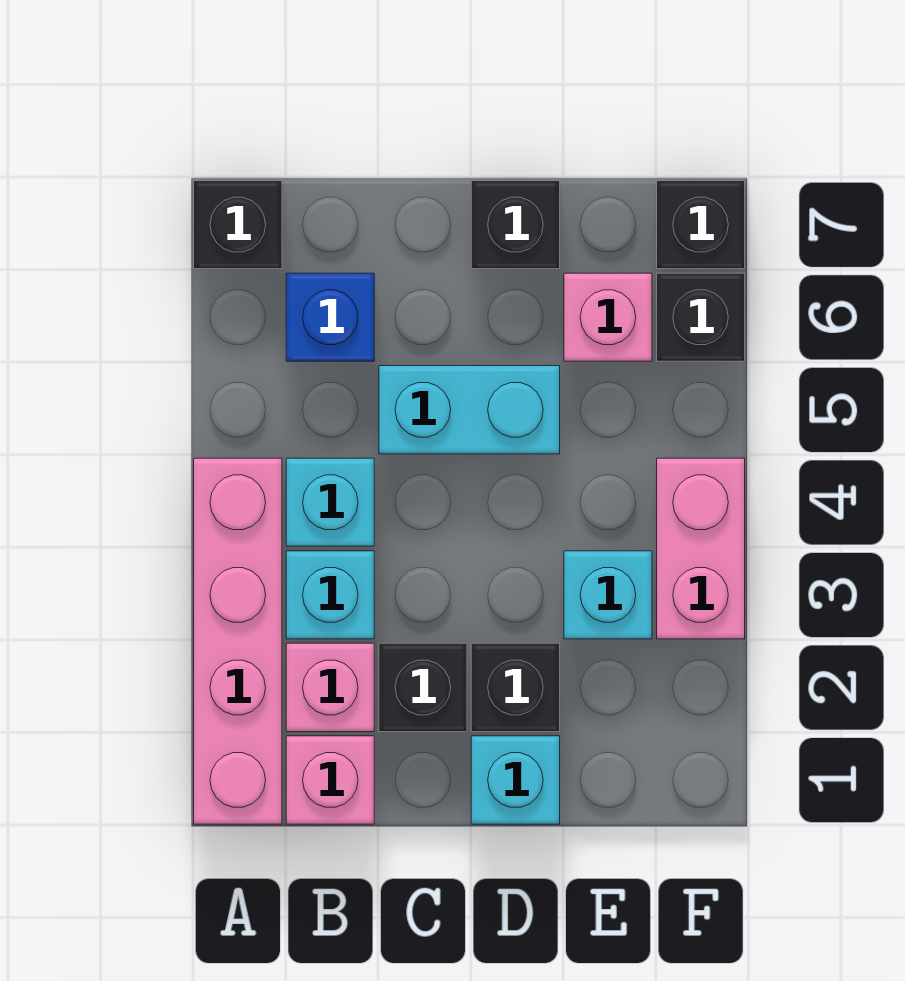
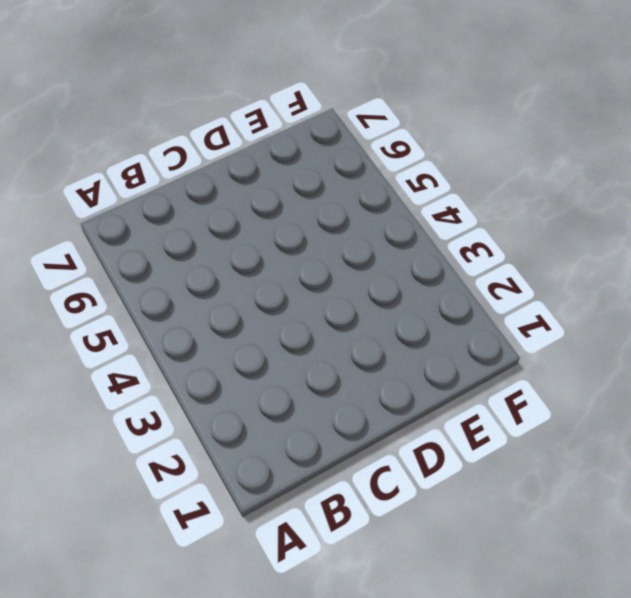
none -> pink 1x4 brick [194,458,282,824]
none -> black 1x1 brick [194,181,282,269]
none -> pink 1x1 brick [286,736,374,824]

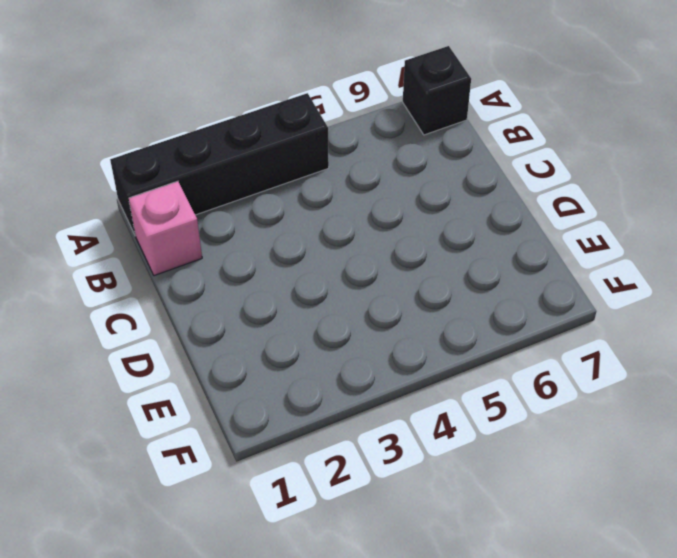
black 1x4 brick [110,93,329,236] -> pink 1x4 brick [194,458,282,824]
none -> pink 1x1 brick [286,643,374,732]
none -> cyan 1x1 brick [286,551,374,639]
none -> cyan 1x1 brick [286,458,374,546]

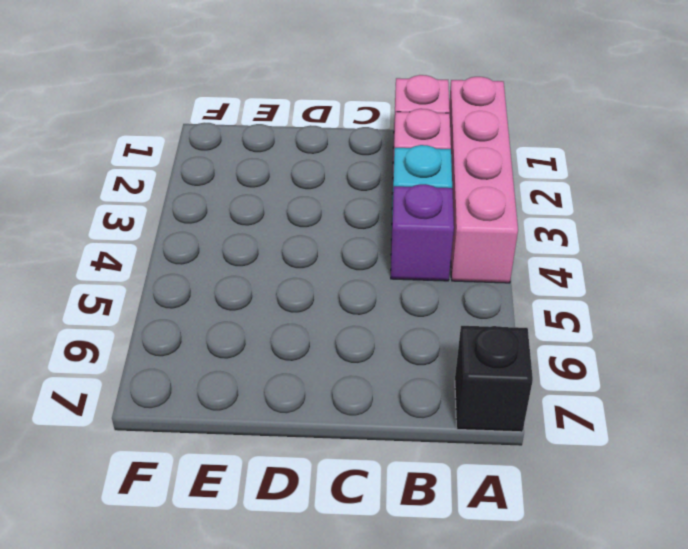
purple 1x1 brick [391,184,454,281] -> cyan 1x1 brick [286,458,374,546]
none -> blue 1x1 brick [286,273,374,361]
none -> black 1x1 brick [379,643,467,732]
none -> cyan 1x2 brick [379,366,560,454]

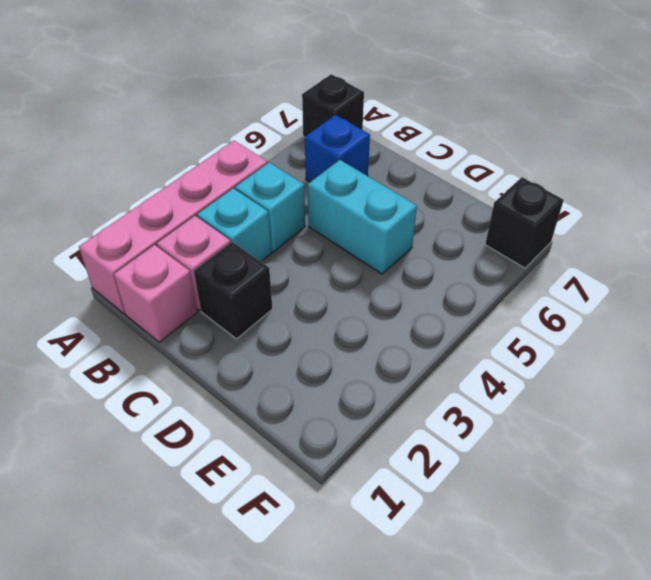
none -> cyan 1x1 brick [471,736,560,824]
none -> black 1x1 brick [471,643,560,732]
none -> black 1x1 brick [471,181,560,269]

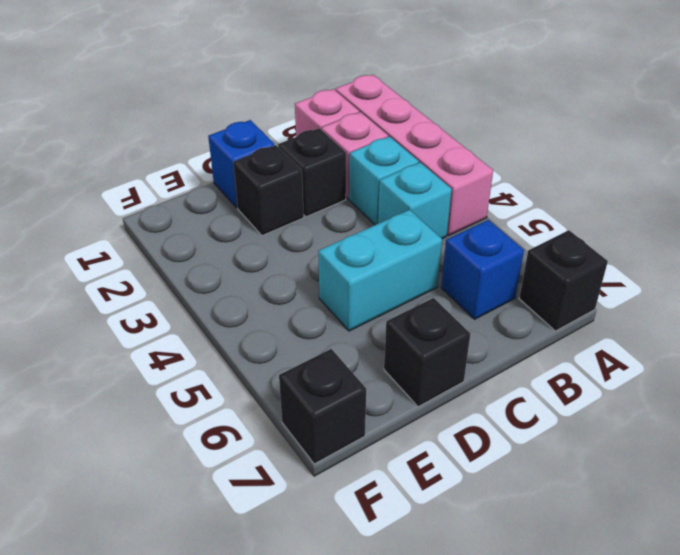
blue 1x1 brick [208,120,275,208] -> cyan 1x1 brick [471,736,560,824]
none -> cyan 1x1 brick [564,551,652,639]
none -> pink 1x1 brick [564,273,652,361]
none -> pink 1x2 brick [657,458,745,639]

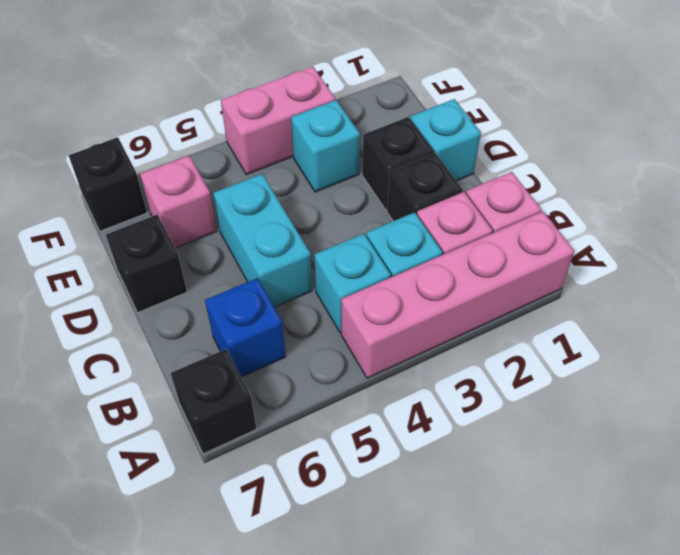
none -> black 1x1 brick [657,273,745,361]

